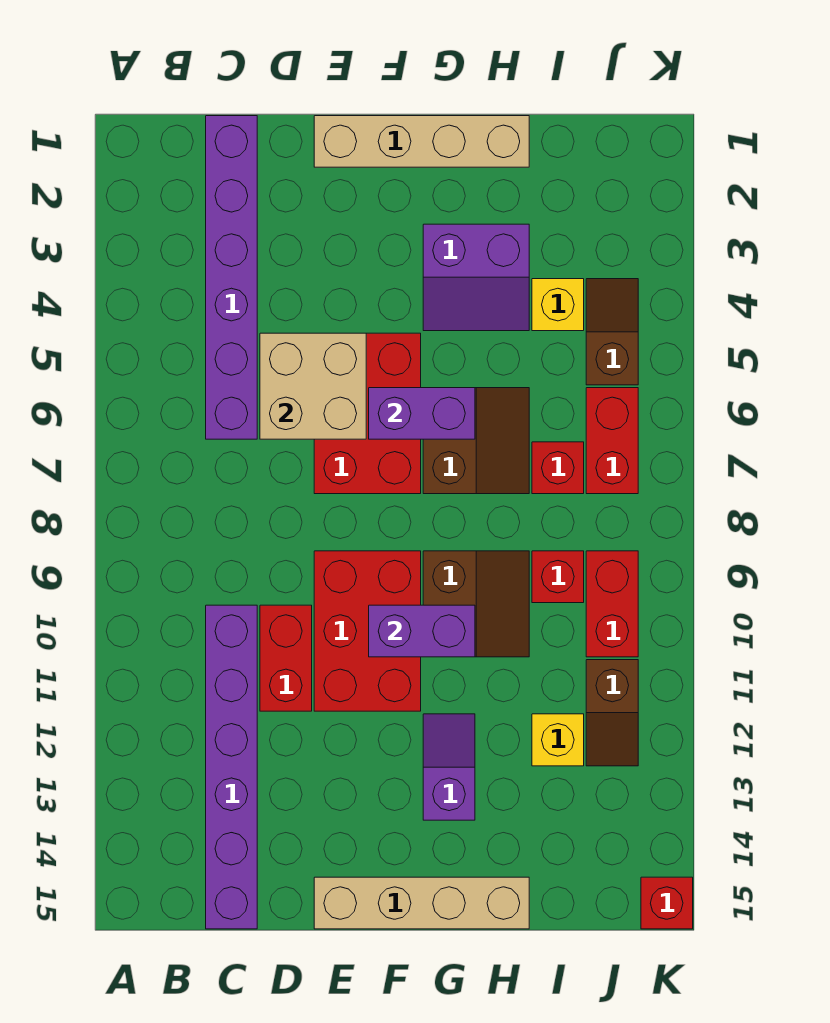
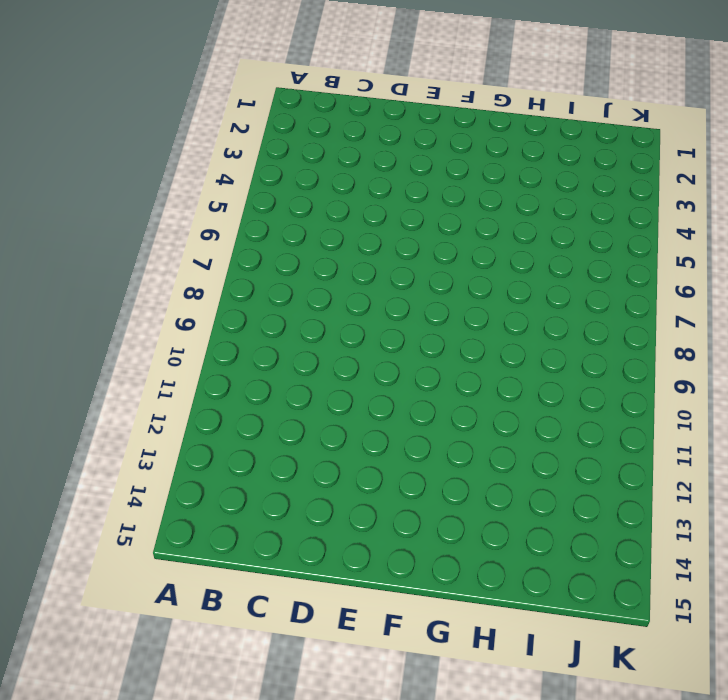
none -> purple 1x6 brick [206,116,257,439]
none -> purple 1x6 brick [206,605,257,929]
none -> red 1x2 brick [260,605,312,711]

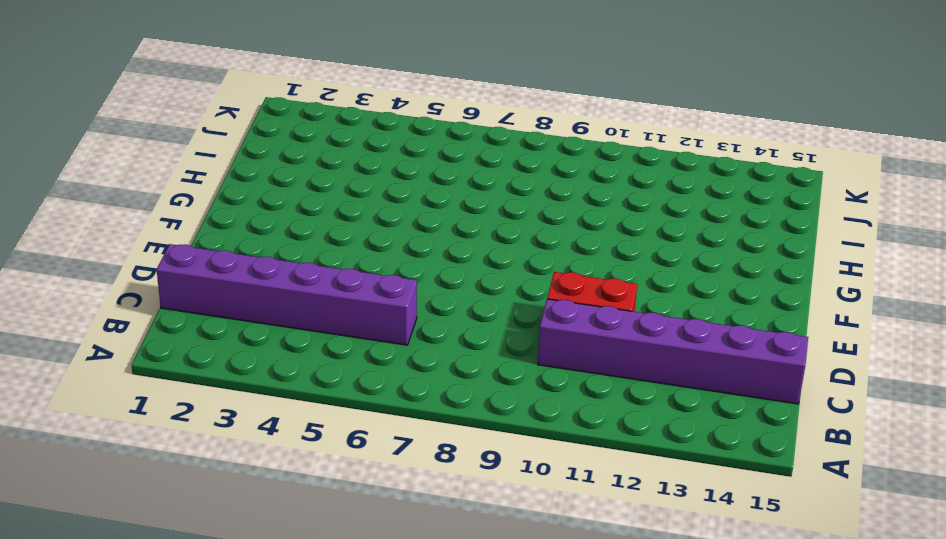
none -> tan 1x4 brick [314,116,529,167]
none -> red 2x3 brick [314,333,421,494]
none -> red 2x3 brick [314,551,421,711]

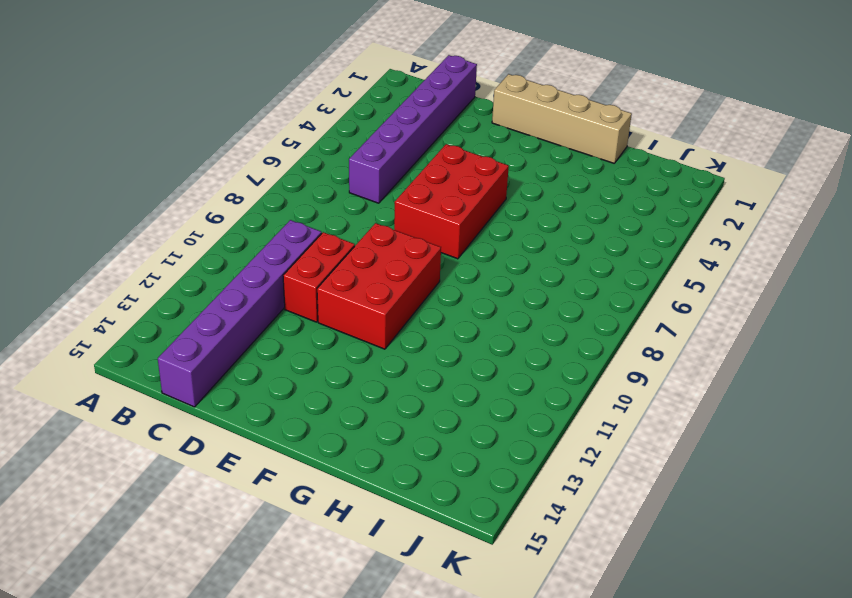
none -> tan 1x4 brick [314,877,529,929]
none -> purple 2x2 slope [423,224,529,331]
none -> brown 2x2 slope [423,388,529,494]

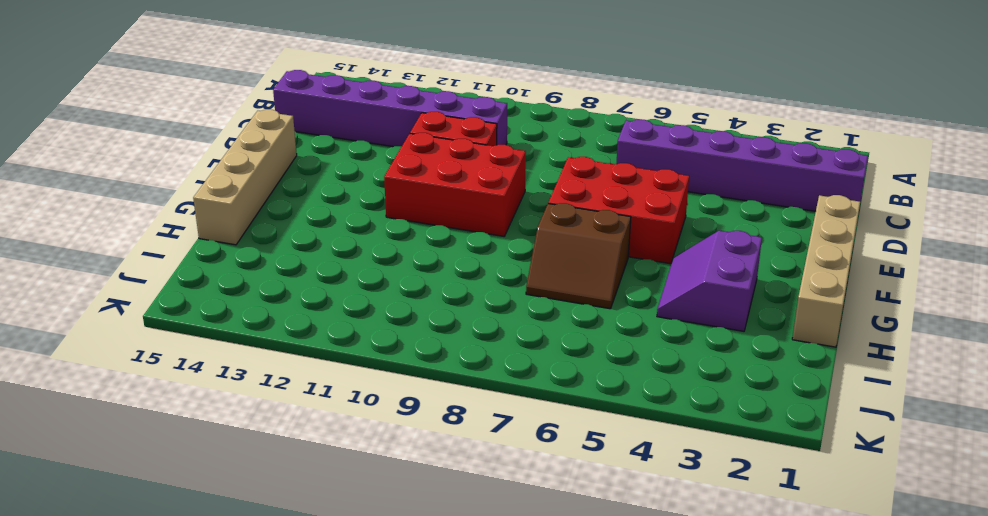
none -> brown 2x2 slope [423,551,529,657]
none -> purple 1x2 slope [423,714,475,820]
none -> yellow 1x1 brick [532,279,584,331]

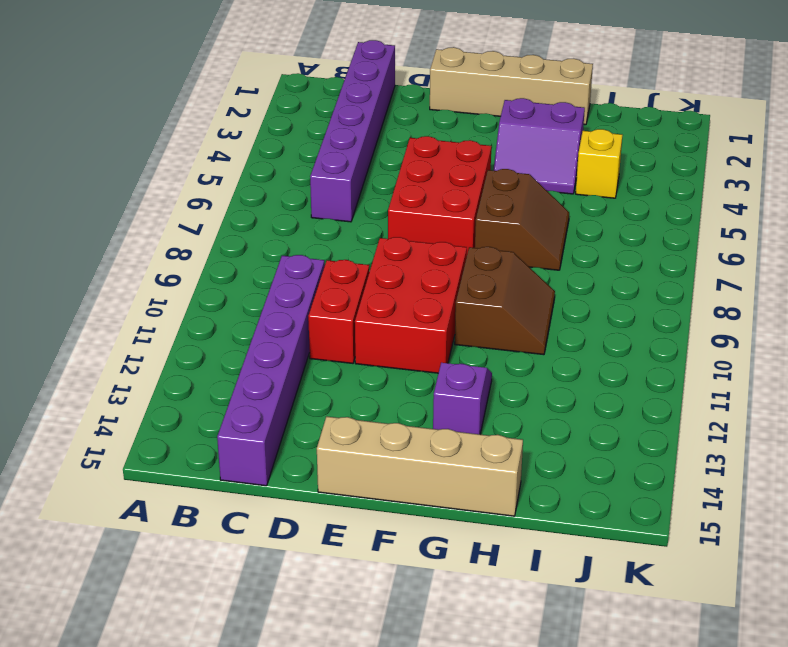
none -> red 1x1 brick [532,442,584,494]
none -> red 1x1 brick [532,551,584,603]
none -> yellow 1x1 brick [532,714,584,766]

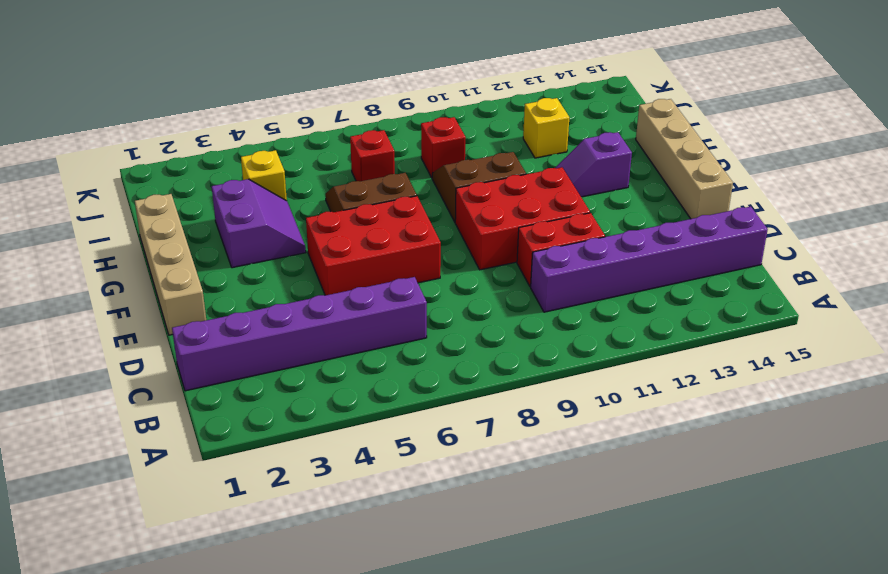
none -> brown 1x2 slope [586,279,638,385]
none -> red 1x2 brick [586,388,638,494]
none -> red 1x2 brick [586,551,638,657]

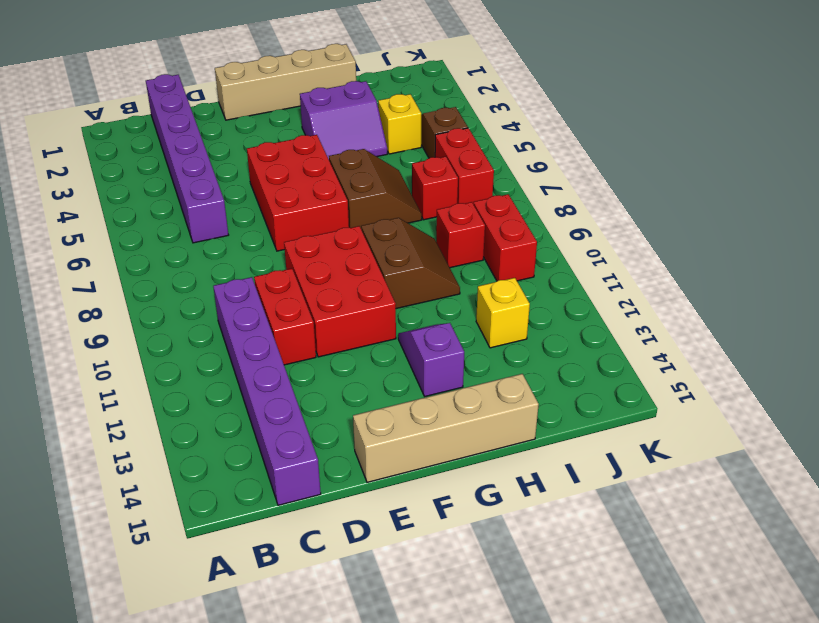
none -> brown 1x2 slope [586,660,638,766]
none -> red 1x1 brick [641,877,693,929]
none -> tan 2x2 brick [260,333,366,439]

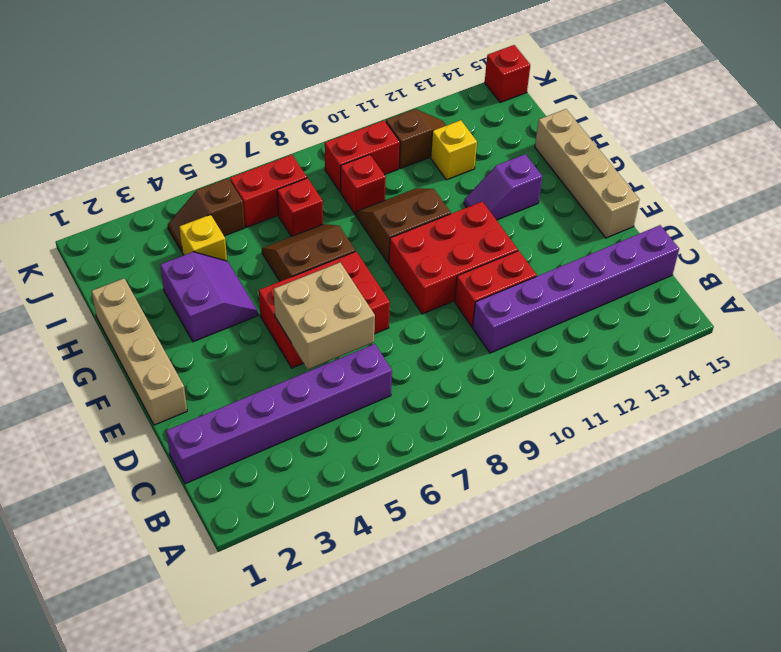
none -> purple 1x2 brick [369,388,475,439]
none -> purple 1x2 brick [369,605,475,657]

